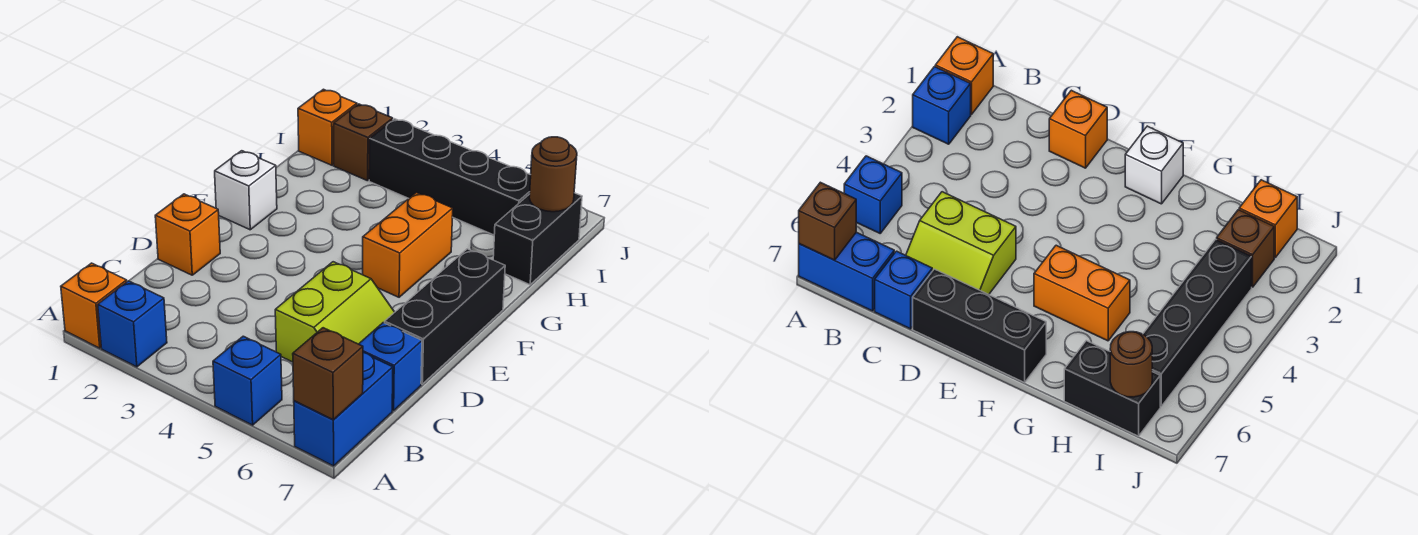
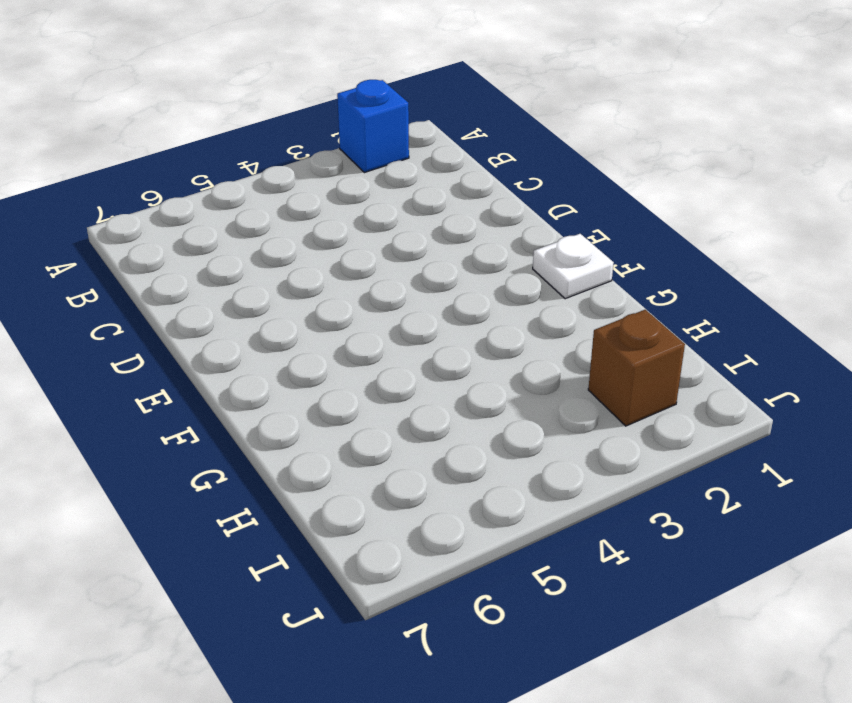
white 1x1 plate [533,234,614,299] -> white 1x1 brick [215,151,277,230]
none -> orange 1x1 brick [61,263,127,348]
none -> blue 1x1 brick [213,336,282,425]
none -> blue 1x2 brick [294,353,393,466]

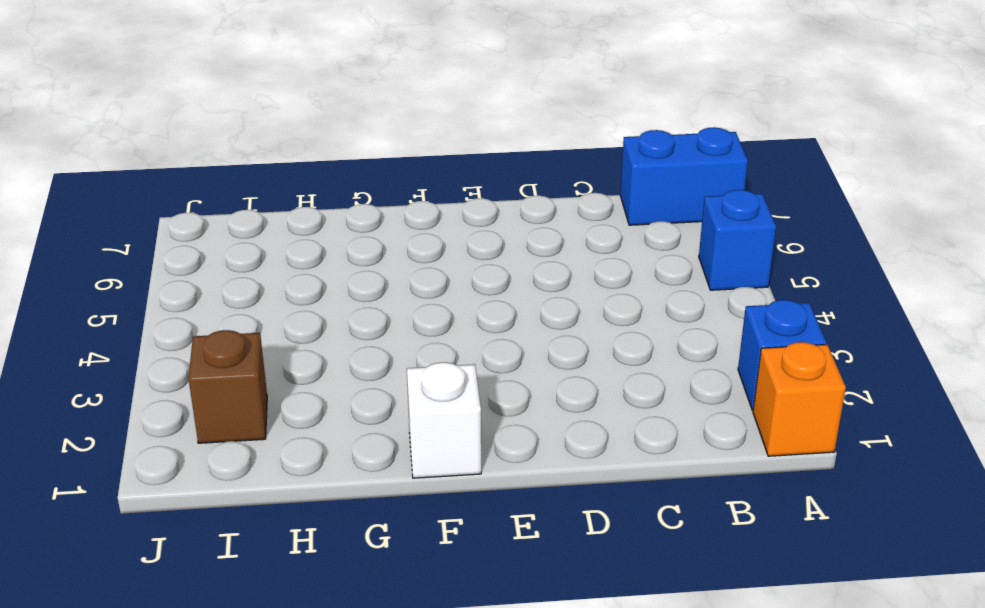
none -> lime 2x2 slope [275,262,395,362]
none -> blue 1x1 brick [359,323,422,411]
none -> orange 1x1 brick [155,194,220,275]

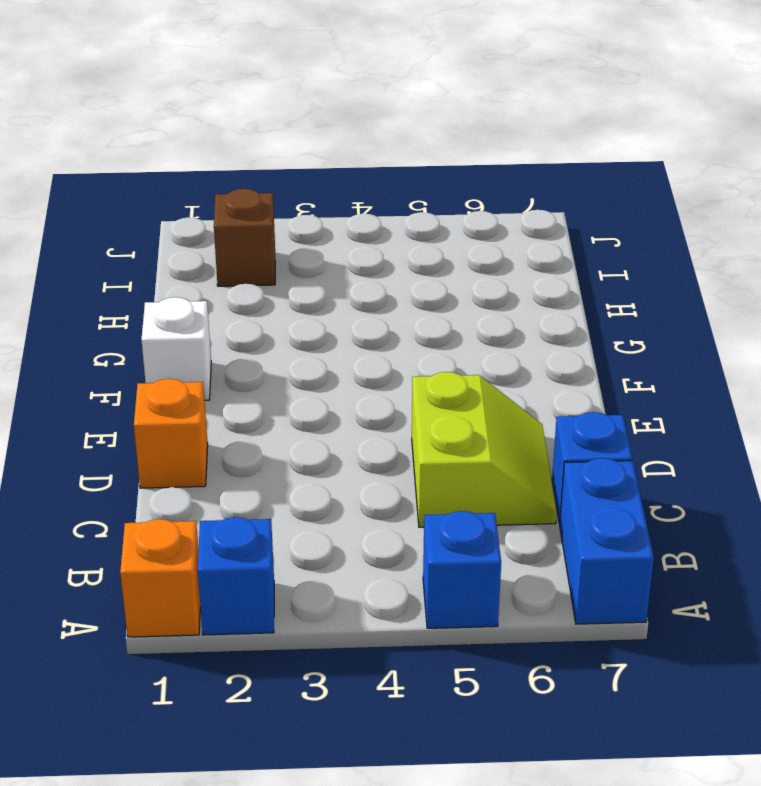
none -> black 1x3 brick [385,249,505,384]
none -> orange 1x2 brick [363,192,453,297]
none -> black 1x2 brick [493,193,582,285]

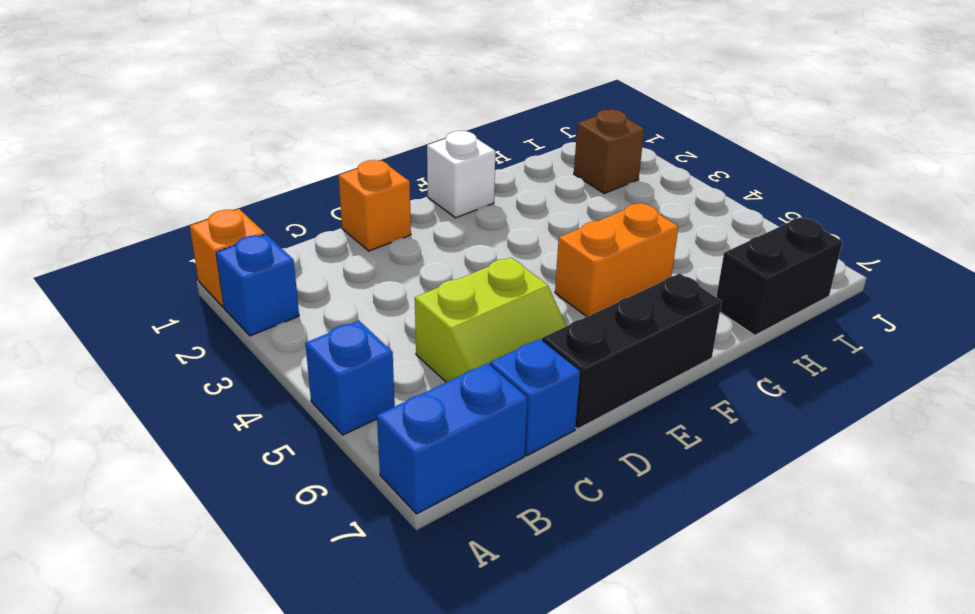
none -> orange 1x1 brick [298,89,357,165]
none -> black 1x4 brick [369,119,531,235]
none -> brown 1x1 brick [293,328,363,420]

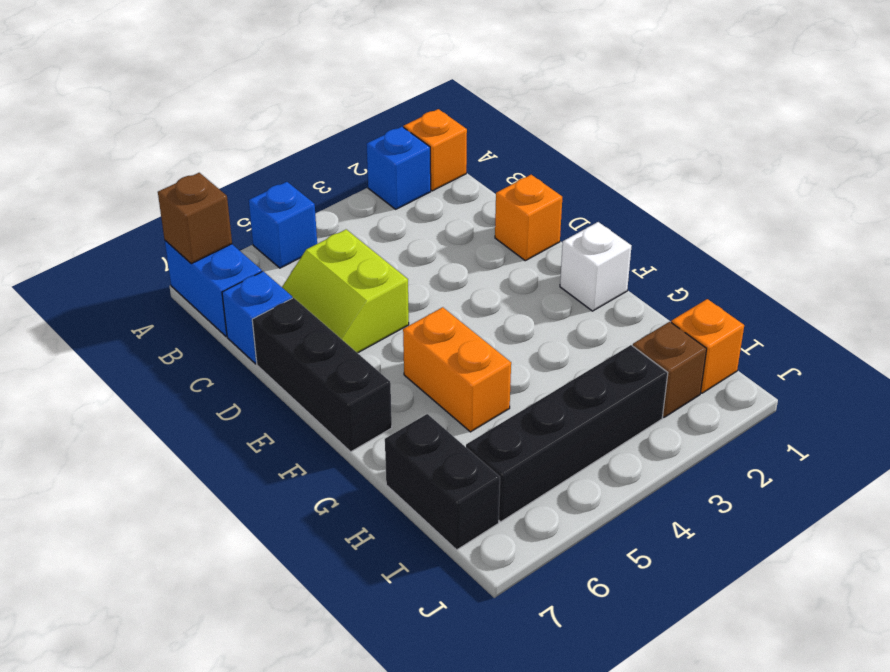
none -> brown 1x1 round brick [529,137,577,212]

